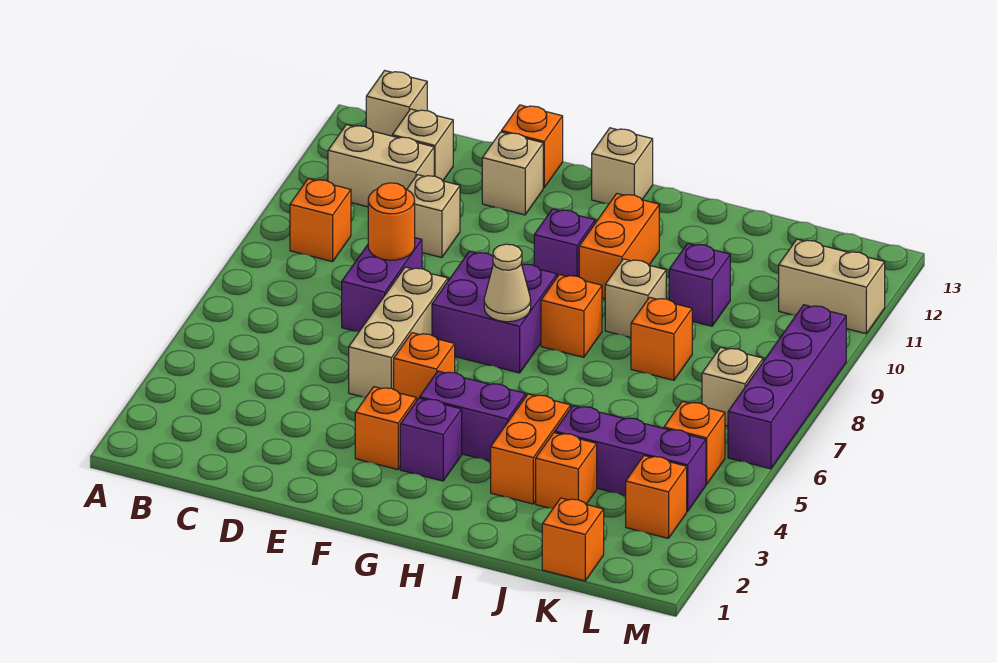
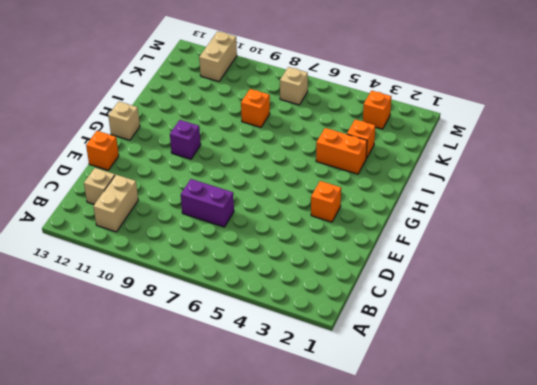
none -> orange 1x1 brick [290,179,351,262]
none -> tan 1x1 brick [366,71,427,136]
none -> tan 1x1 brick [407,175,460,257]
none -> tan 1x3 brick [349,267,448,397]

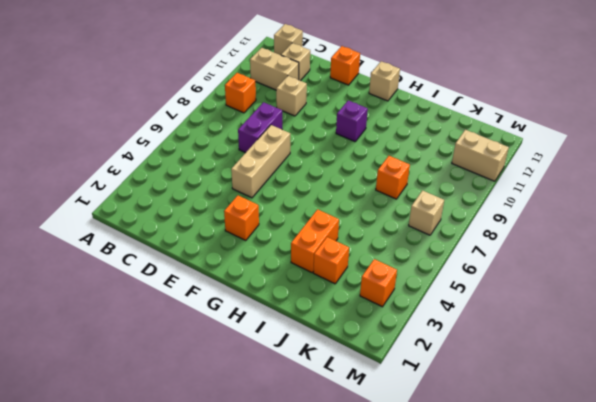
none -> tan 1x1 brick [482,132,543,215]
none -> orange 1x1 brick [394,333,455,401]
none -> purple 2x2 brick [432,252,557,373]
none -> purple 1x1 brick [400,398,462,481]

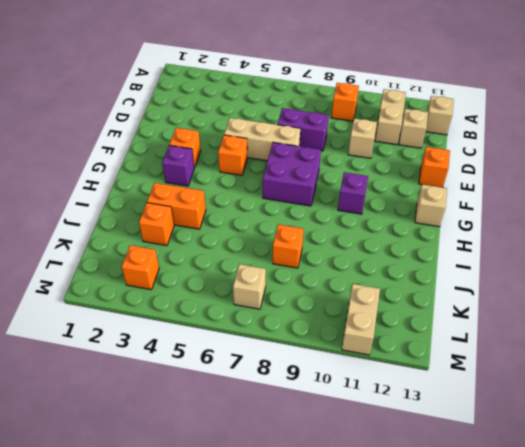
none -> tan 1x1 brick [482,132,543,215]
none -> purple 1x2 brick [420,371,526,461]
none -> orange 1x1 brick [541,274,602,357]
none -> orange 1x2 brick [579,194,659,299]

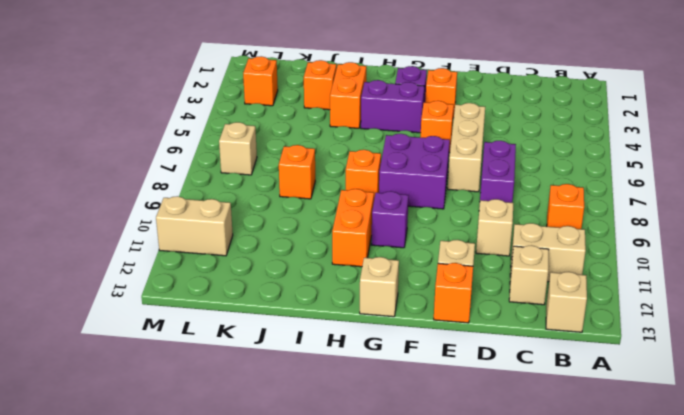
none -> tan 1x1 brick [605,259,666,337]
none -> purple 1x3 brick [555,406,706,511]
none -> purple 1x1 brick [669,243,730,326]
none -> orange 1x1 brick [542,498,604,581]

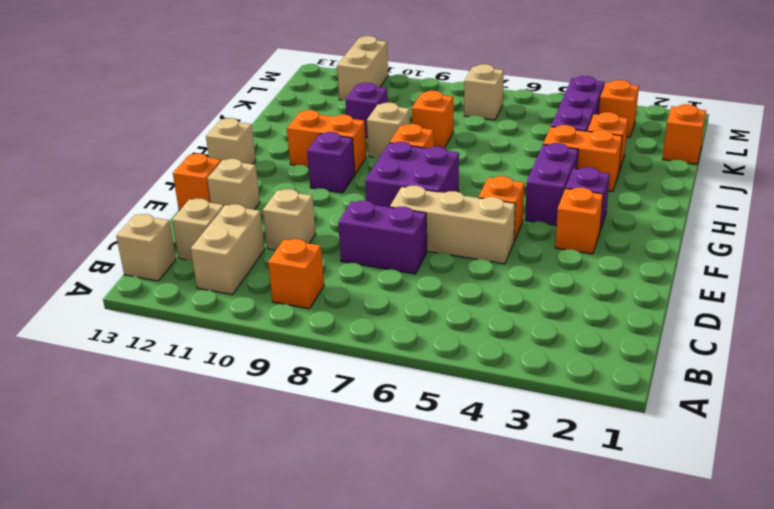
none -> orange 1x1 brick [664,401,725,484]
none -> purple 1x4 brick [728,305,846,469]
none -> orange 1x1 round brick [368,183,415,260]
none -> tan 1x1 cone [484,244,531,322]

